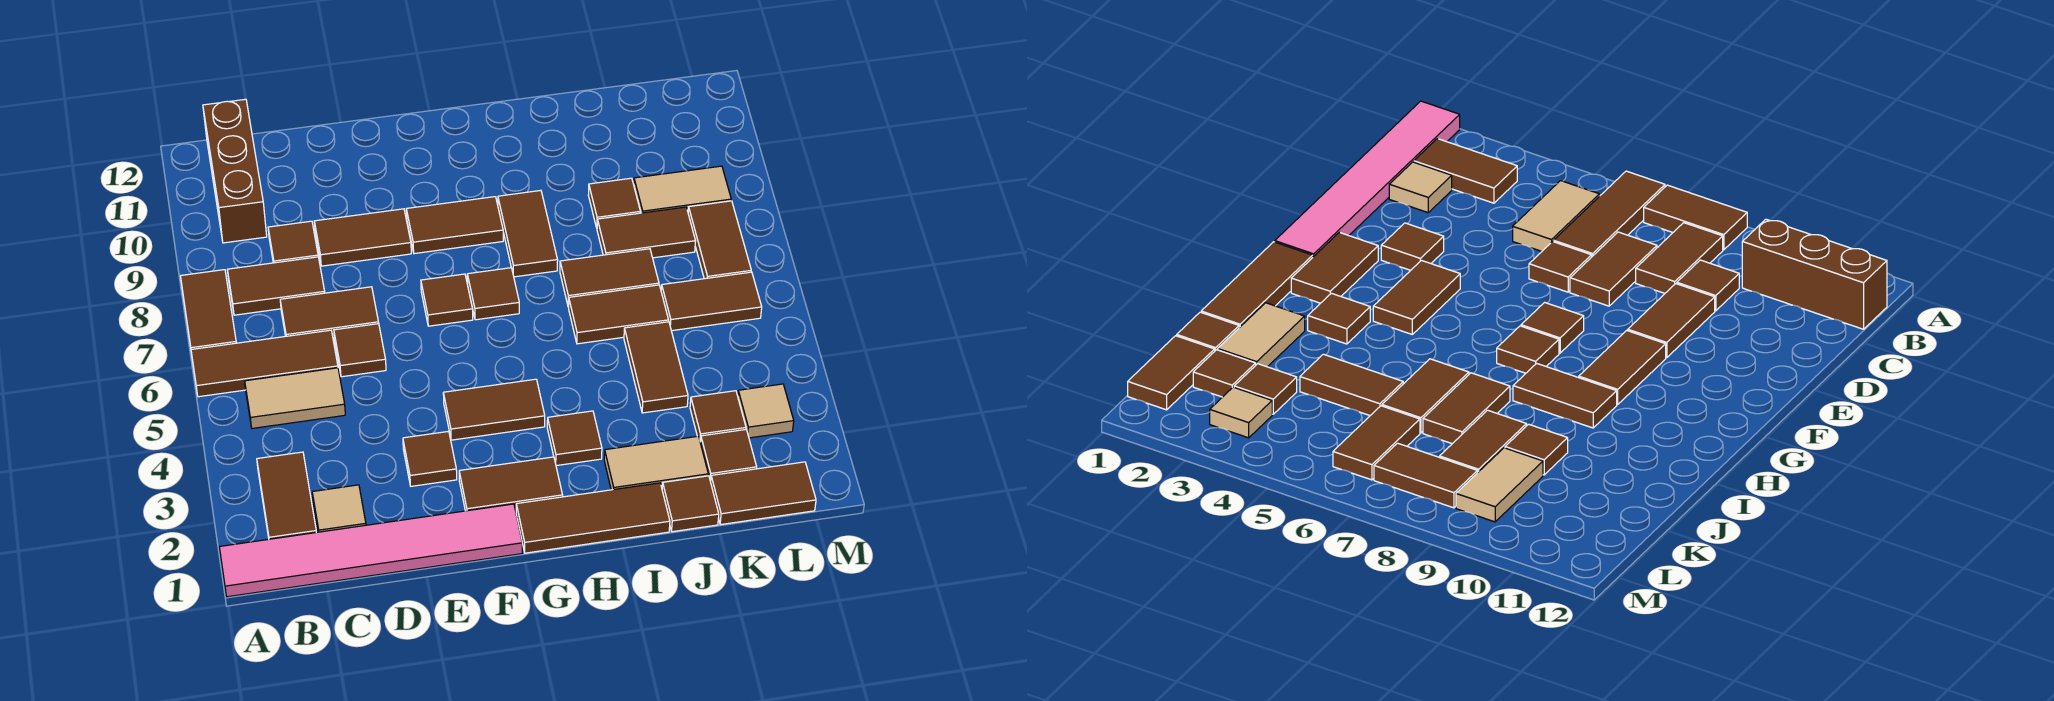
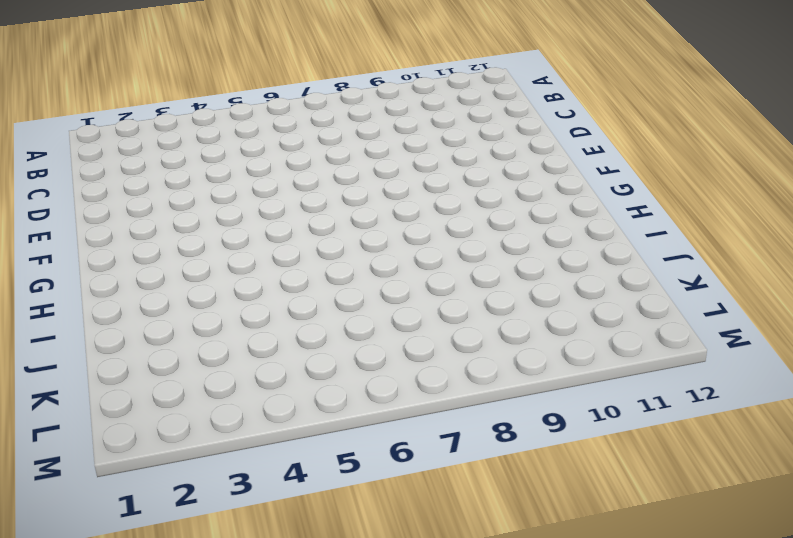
none -> pink 1x6 tile [219,504,522,597]
none -> brown 1x3 tile [191,330,338,397]
none -> brown 1x2 tile [181,270,236,349]
none -> brown 1x2 tile [257,452,316,539]

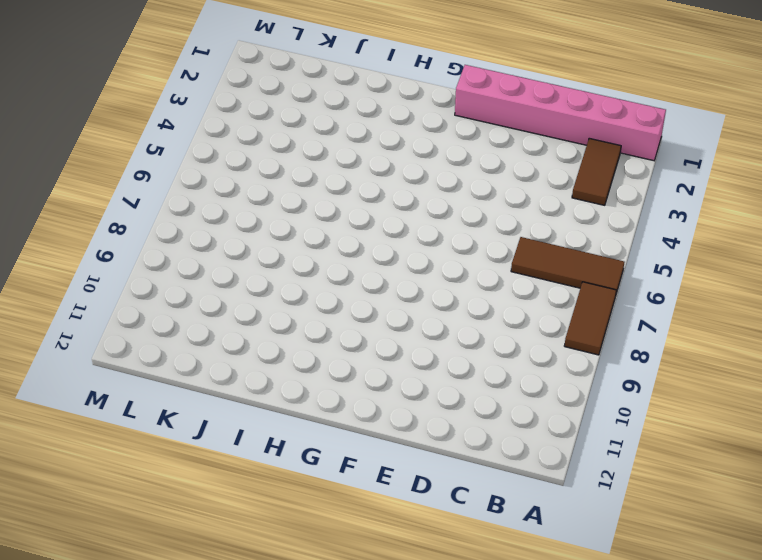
pink 1x6 brick [455,65,666,161] -> pink 1x6 tile [219,504,522,597]
none -> tan 1x2 tile [245,368,345,428]
none -> brown 1x2 tile [227,257,325,315]
none -> brown 1x3 brick [203,99,267,243]
none -> tan 1x1 tile [312,485,366,532]

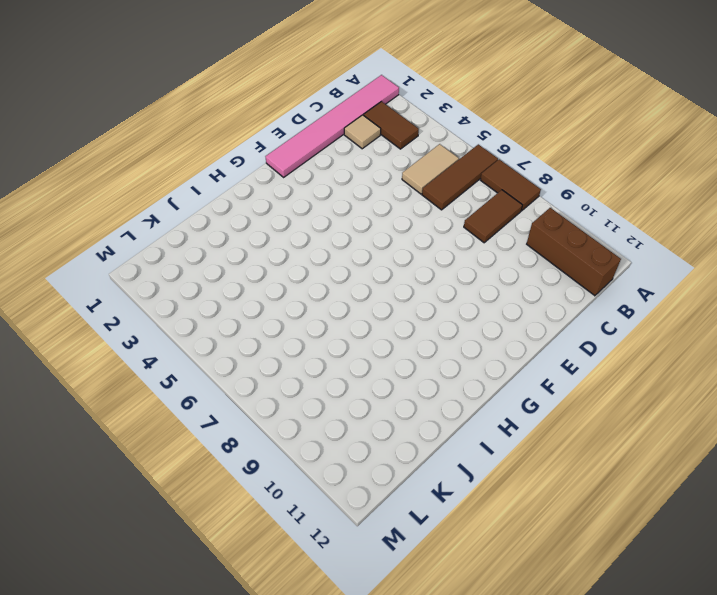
none -> brown 1x2 tile [280,287,379,339]
none -> brown 1x1 tile [268,221,318,263]
none -> brown 1x1 tile [334,324,386,377]
none -> brown 1x2 tile [314,209,411,266]

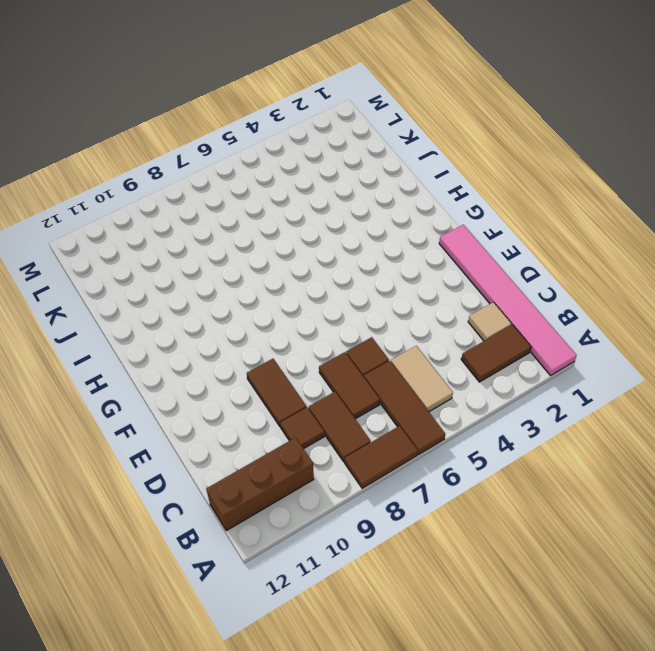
none -> brown 1x1 tile [403,431,457,486]
none -> brown 1x2 tile [459,457,563,511]
none -> brown 1x2 tile [443,379,545,440]
none -> brown 1x1 tile [421,274,473,326]

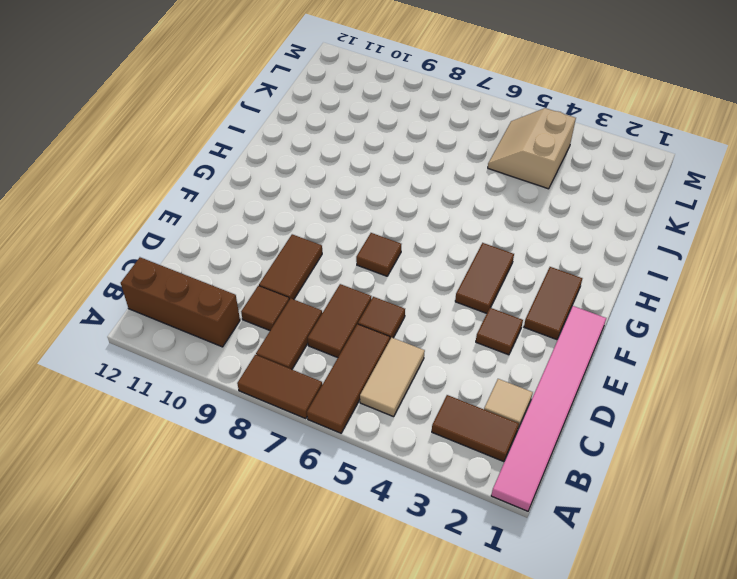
tan 2x2 slope [488,108,576,189] -> none
none -> brown 1x2 tile [406,197,503,254]
none -> brown 1x3 tile [516,483,670,553]
none -> brown 1x1 tile [467,268,519,320]
none -> brown 1x1 tile [547,411,602,466]

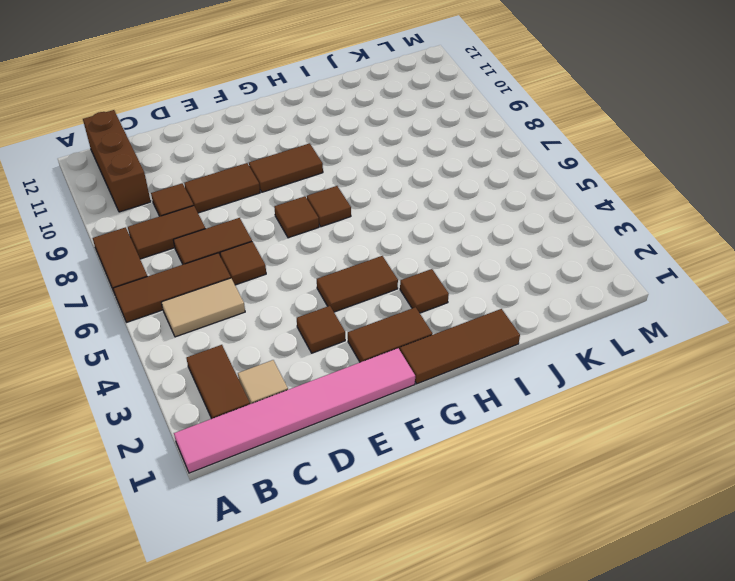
none -> brown 1x2 tile [498,190,558,277]
none -> tan 1x2 tile [604,436,708,490]
none -> brown 1x2 tile [569,285,669,344]
none -> brown 1x2 tile [560,249,659,307]

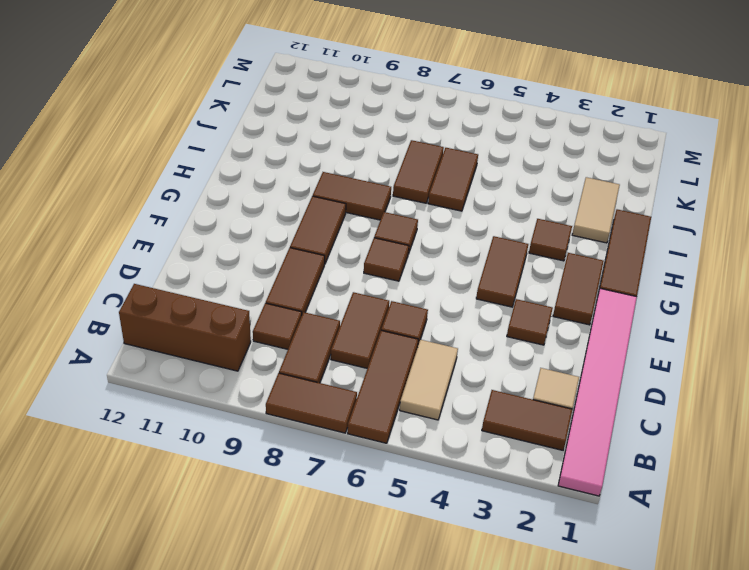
none -> brown 1x1 tile [662,476,719,532]
none -> brown 1x2 tile [624,322,688,413]
none -> brown 1x2 tile [597,207,696,258]
none -> brown 1x1 tile [588,178,640,228]

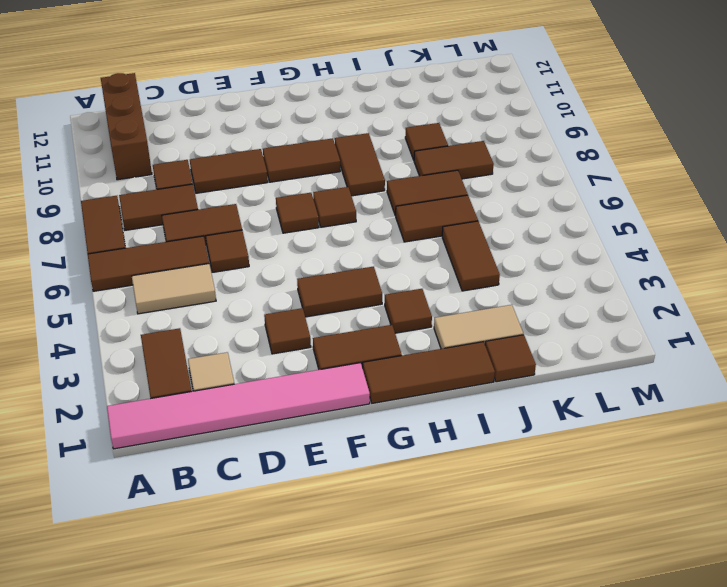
none -> brown 1x2 tile [711,462,816,525]
none -> brown 1x1 tile [700,430,757,482]
none -> brown 1x1 tile [690,391,746,442]
none -> brown 1x2 tile [661,272,762,331]

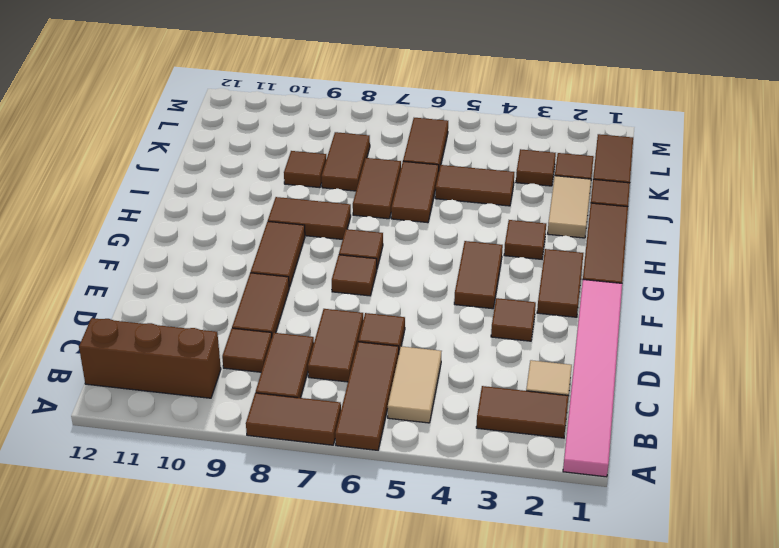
none -> tan 1x2 tile [634,166,731,213]
none -> tan 1x1 tile [738,384,794,438]
none -> brown 1x2 tile [688,201,751,279]

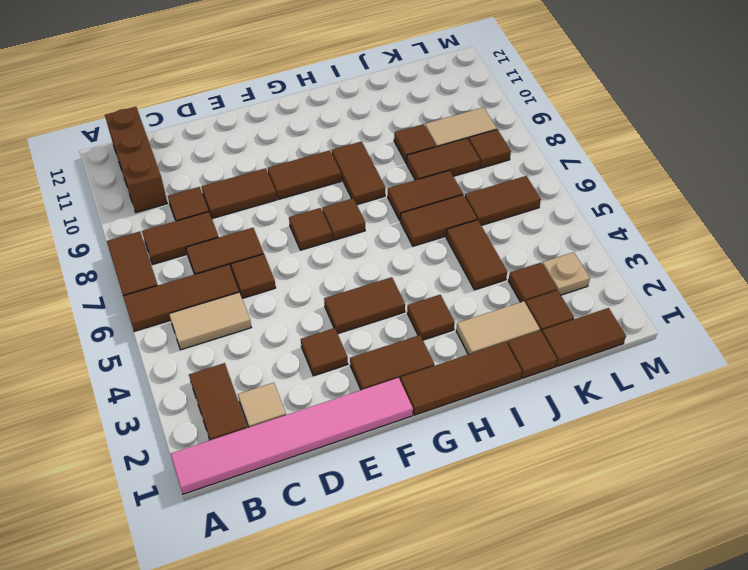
tan 1x1 plate [543,252,590,295] -> tan 1x1 tile [738,384,794,438]
brown 1x1 tile [468,129,511,168] -> brown 1x2 tile [688,201,751,279]

